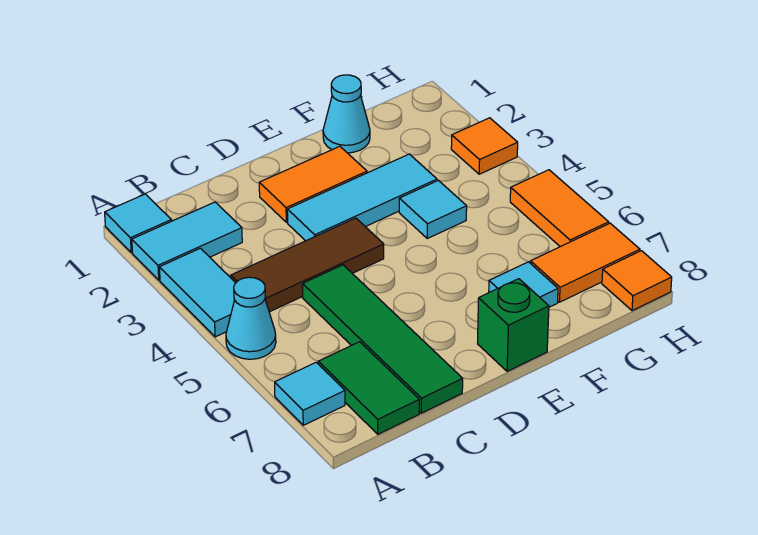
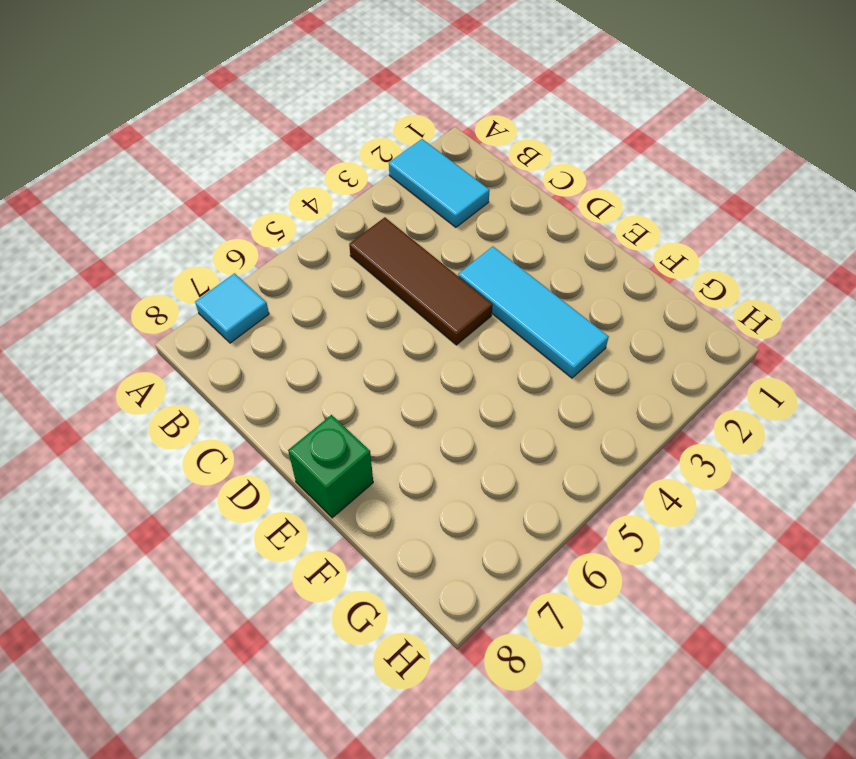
none -> cyan 1x1 tile [105,194,171,252]
none -> cyan 1x2 tile [159,248,235,337]
none -> cyan 1x1 cone [226,277,276,359]

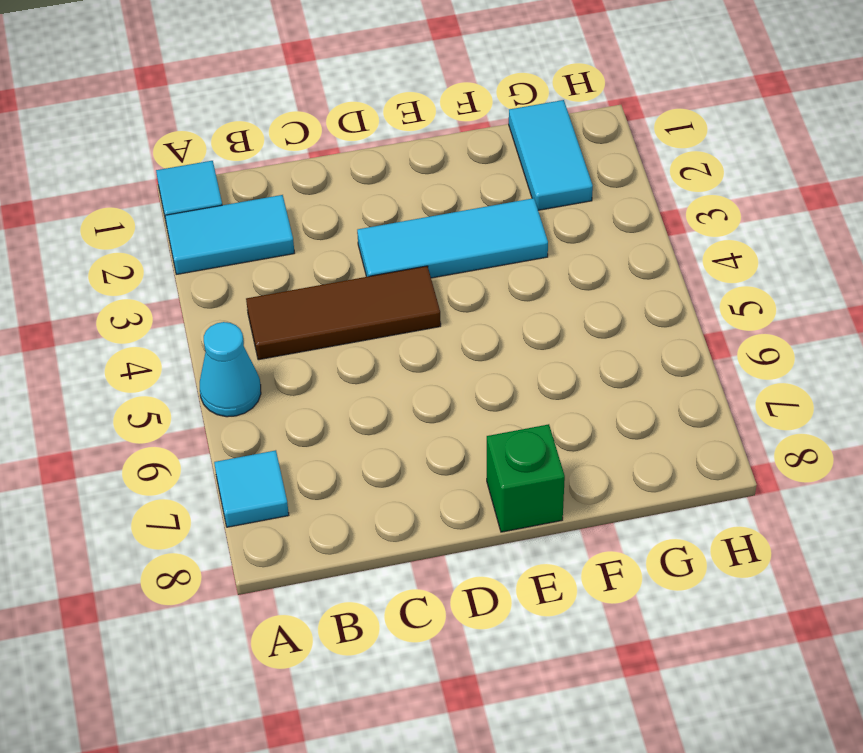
cyan 1x2 tile [509,100,593,210] -> cyan 1x2 tile moved to [159,248,235,337]
none -> green 1x2 tile [318,342,419,434]
none -> green 1x4 tile [303,265,463,413]
none -> orange 1x2 tile [259,146,367,222]

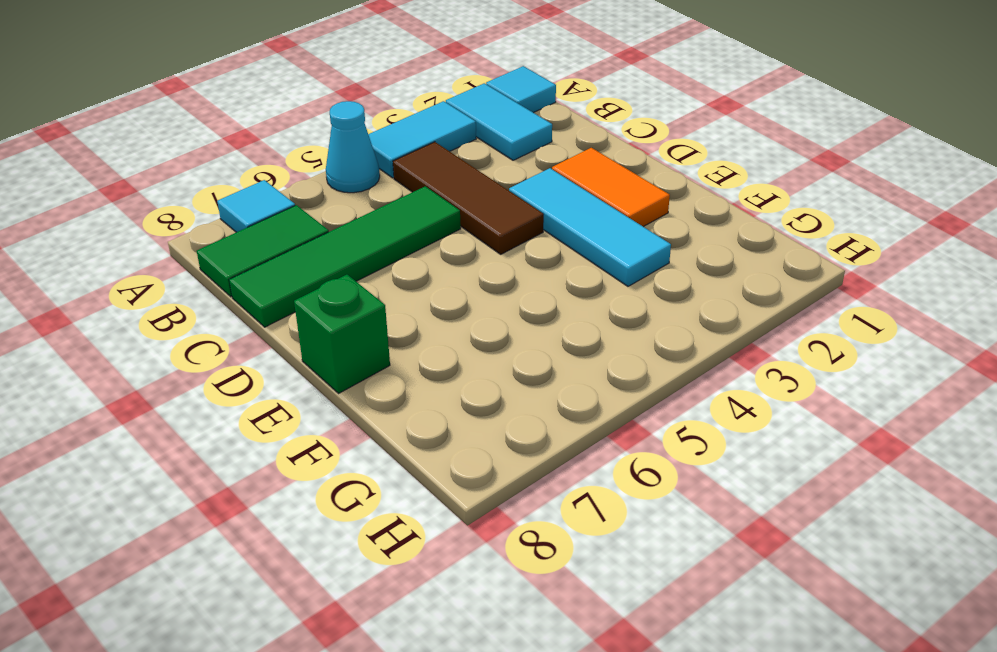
none -> cyan 1x1 cone [323,75,370,153]
none -> cyan 1x1 tile [399,180,467,238]
none -> cyan 1x1 tile [489,262,558,307]

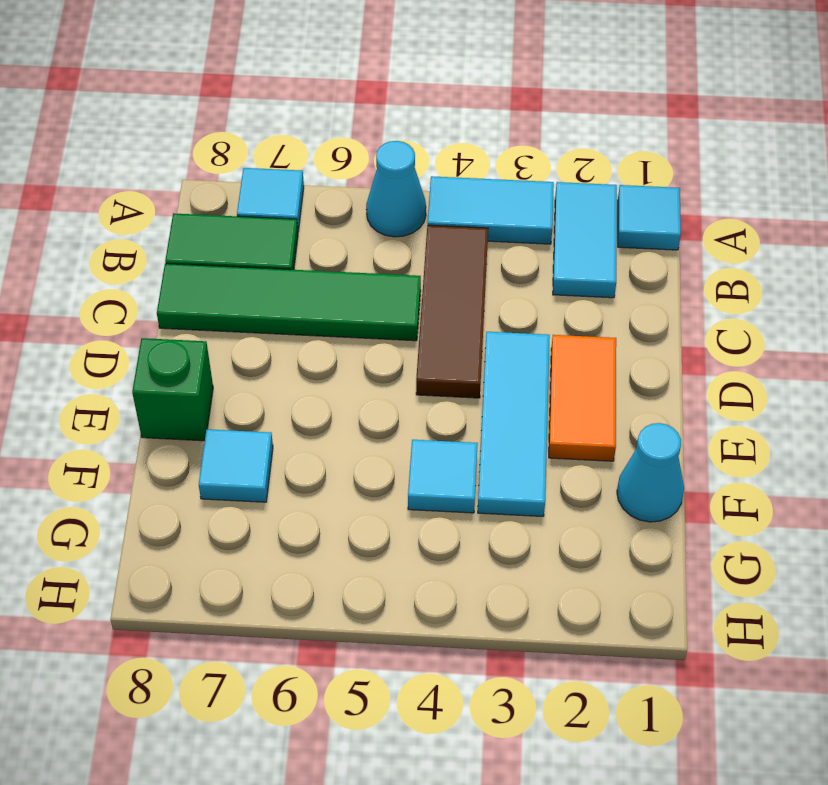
none -> orange 1x2 tile [530,223,640,302]
none -> orange 1x1 tile [451,118,518,174]
none -> orange 1x2 tile [510,170,609,247]

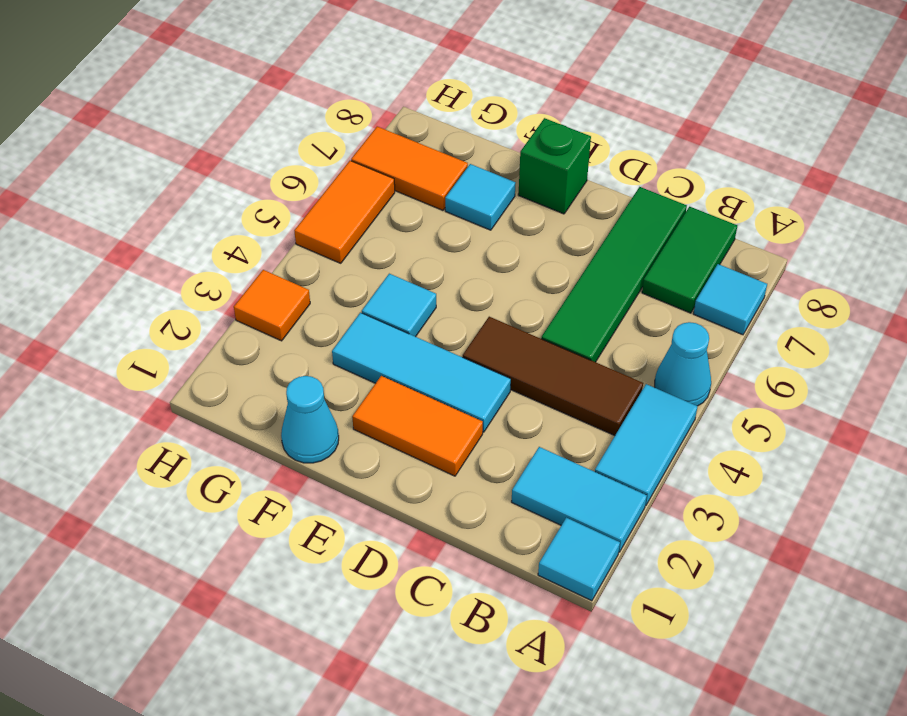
none -> orange 1x1 tile [602,251,672,311]

